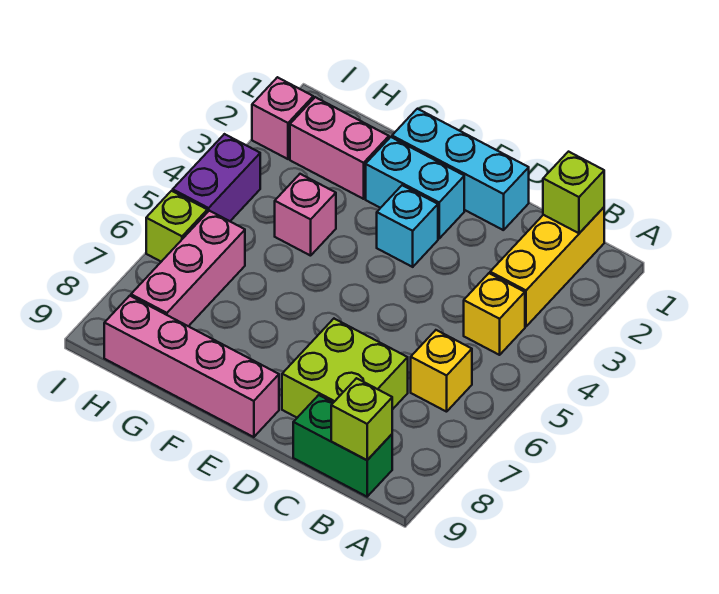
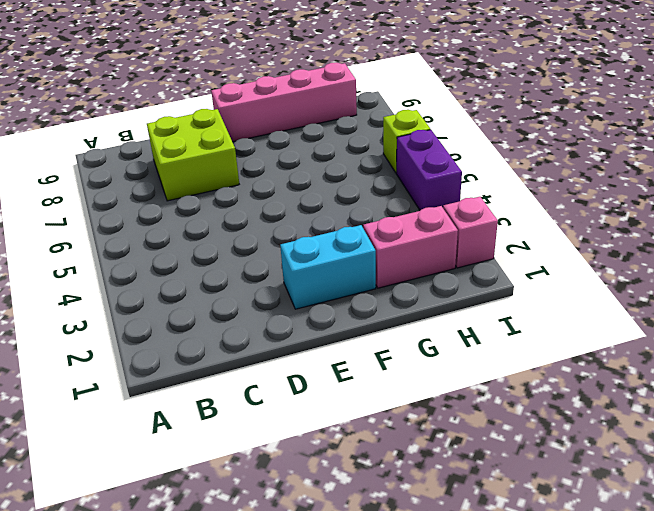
none -> yellow 1x3 brick [490,207,604,327]
none -> yellow 1x1 brick [464,273,525,355]
none -> yellow 1x1 brick [411,330,472,412]

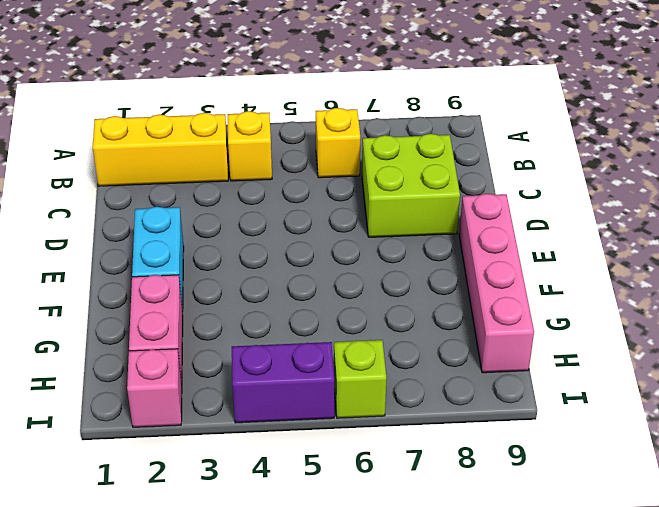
none -> green 1x2 brick [293,395,392,497]
none -> cyan 1x3 brick [392,109,529,230]
none -> cyan 1x1 brick [377,185,438,267]

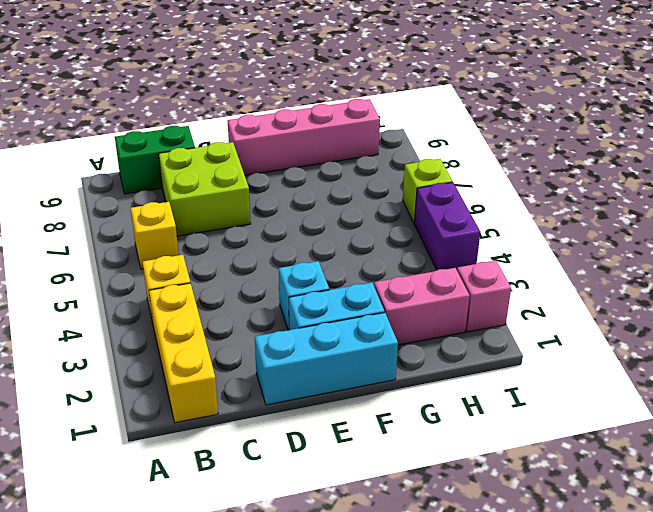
none -> pink 1x1 brick [275,174,336,256]
none -> pink 1x3 brick [131,211,245,326]
none -> lime 1x1 brick [543,152,604,233]

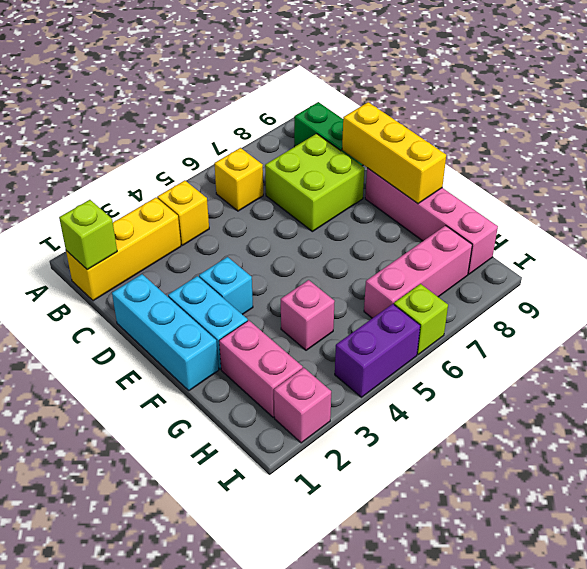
yellow 1x3 brick [342,102,446,204] -> none
none -> lime 1x1 brick [331,378,392,460]

